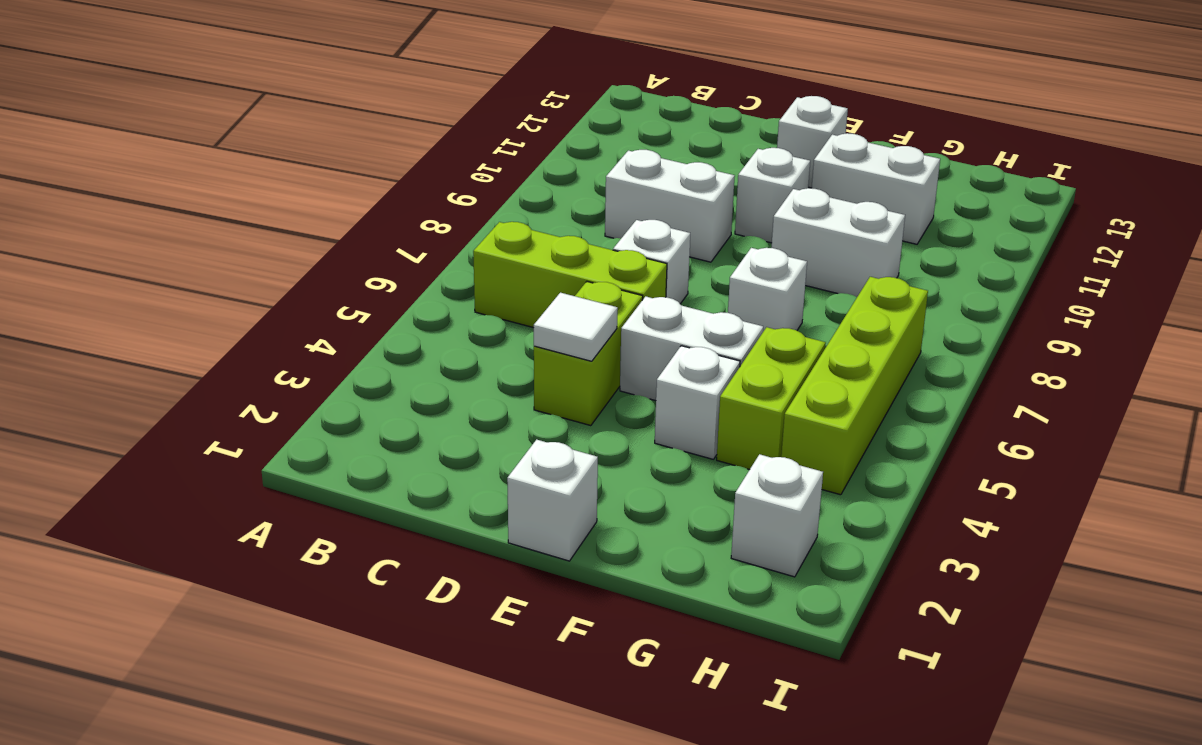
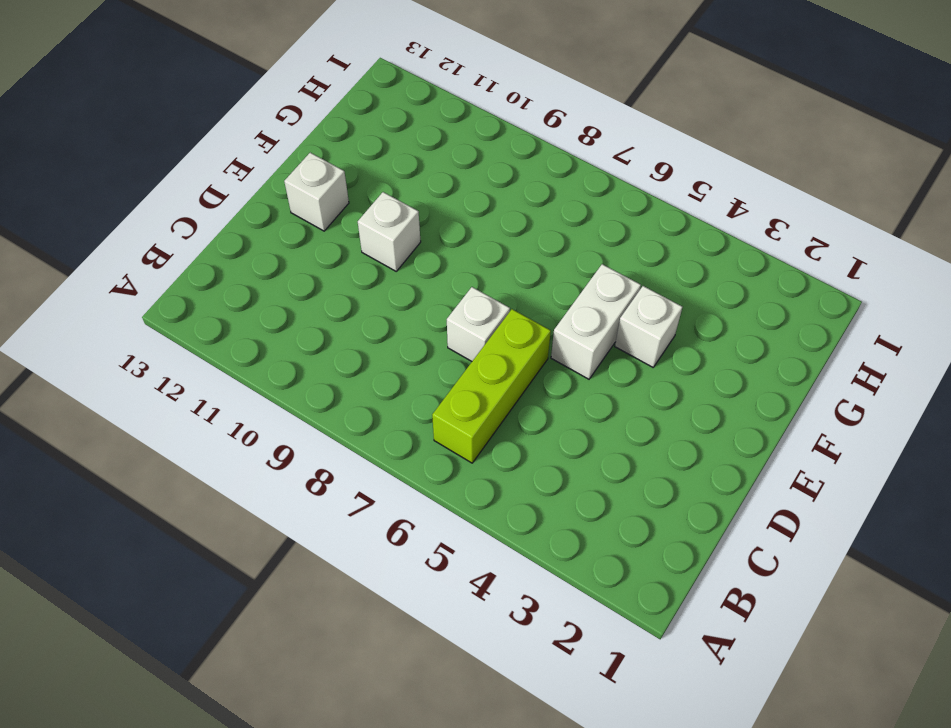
none -> white 1x2 brick [605,150,735,262]
none -> lime 1x2 brick [534,282,643,426]
none -> white 1x1 brick [507,439,598,561]

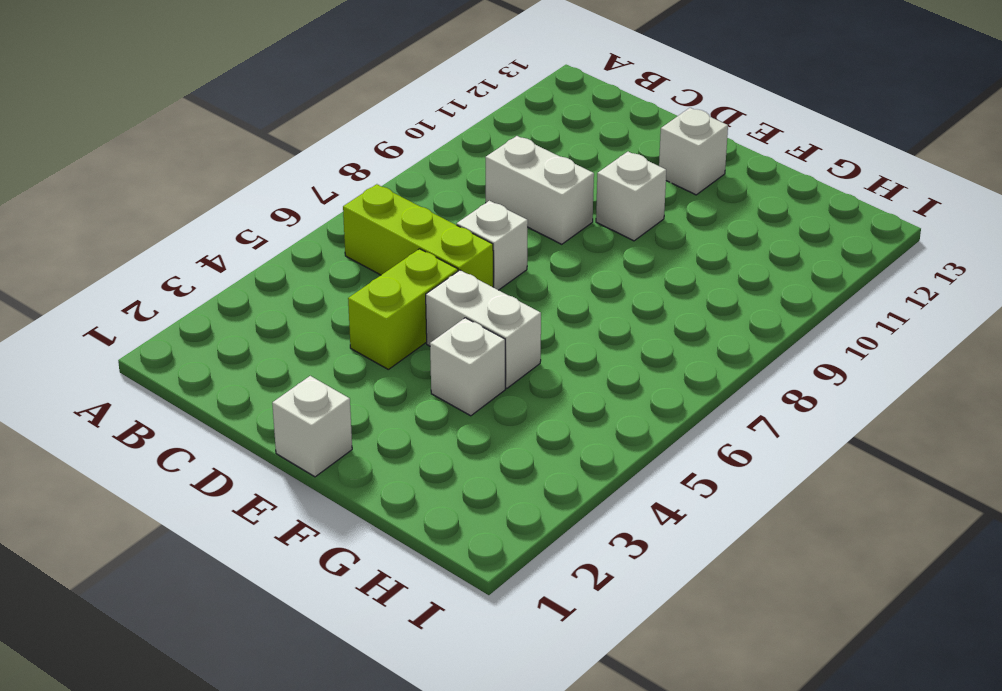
none -> white 1x1 brick [728,248,807,331]
none -> white 1x2 brick [771,188,905,297]
none -> white 1x2 brick [812,133,940,244]

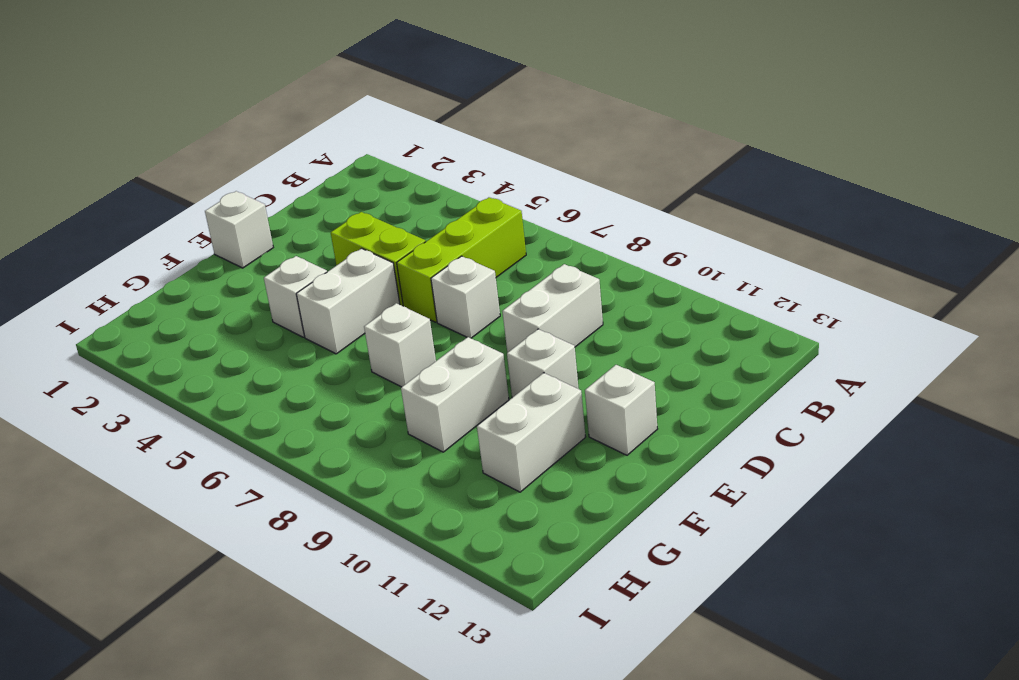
none -> lime 1x2 brick [717,327,826,470]
none -> white 1x1 brick [731,454,823,577]
none -> lime 1x4 brick [781,277,928,495]

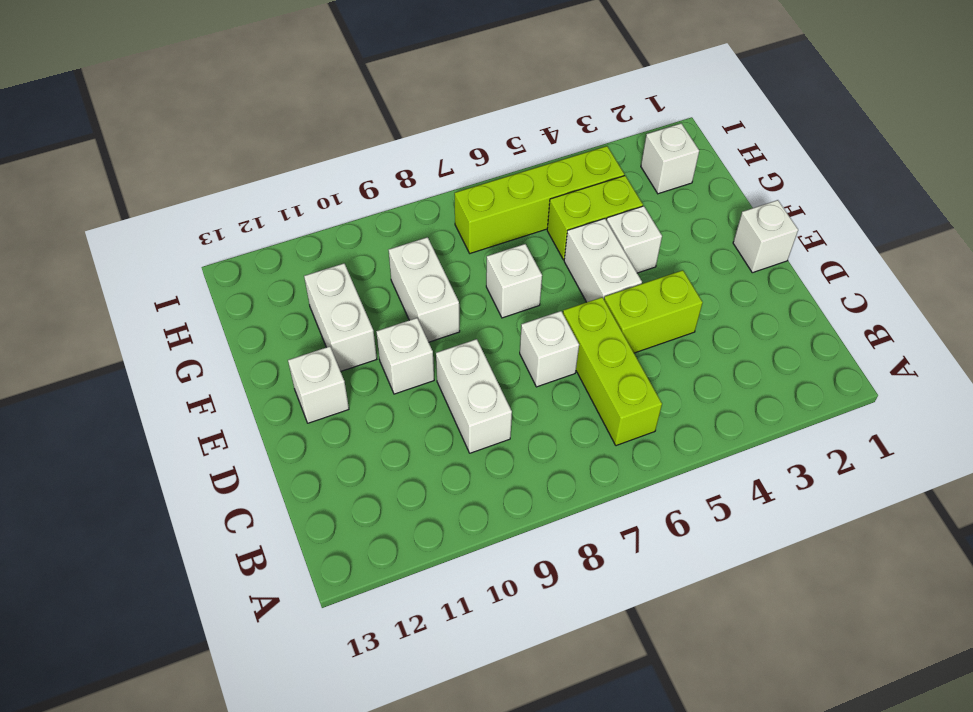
none -> white 1x1 tile [534,293,618,361]

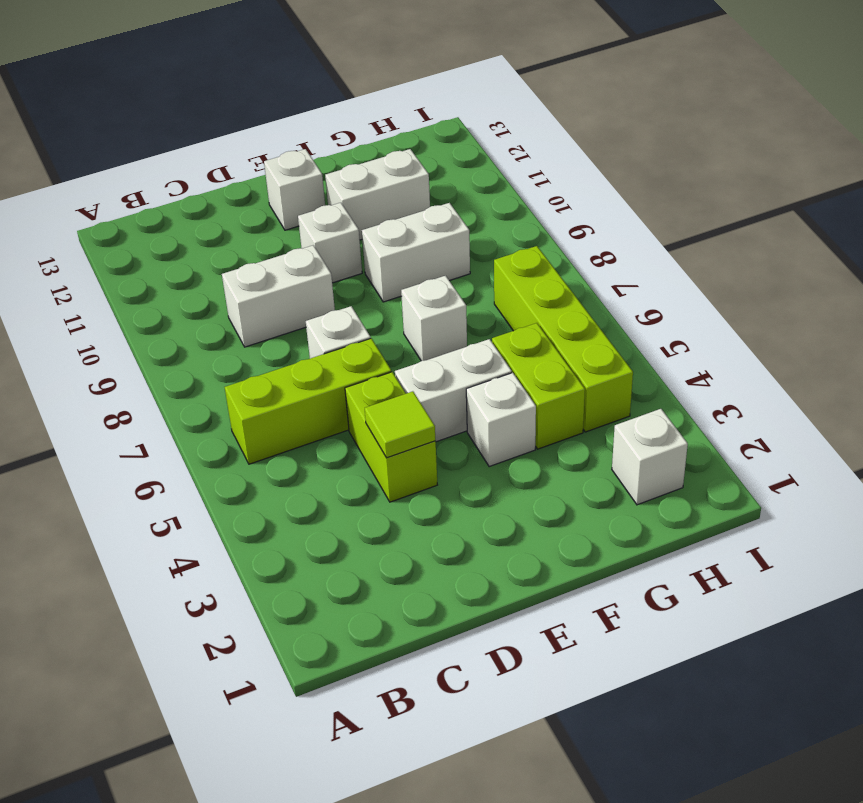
lime 1x1 tile [365,391,435,458] -> white 1x1 tile [534,293,618,361]
none -> white 1x1 brick [507,439,598,561]

